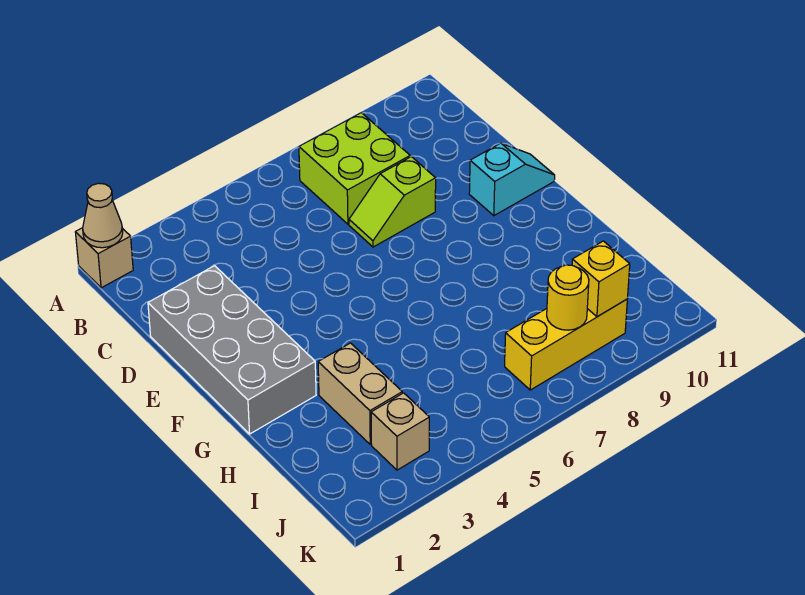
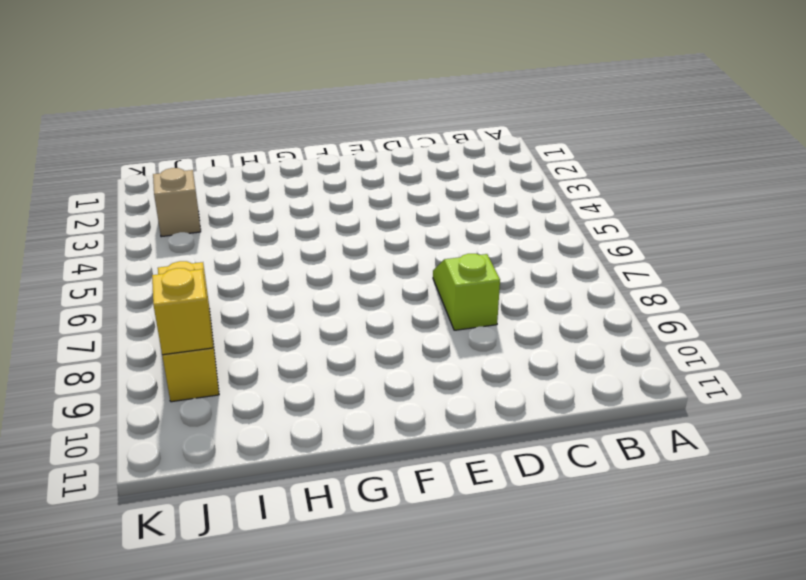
none -> tan 1x1 brick [75,228,133,288]
none -> lime 2x2 brick [299,113,410,224]

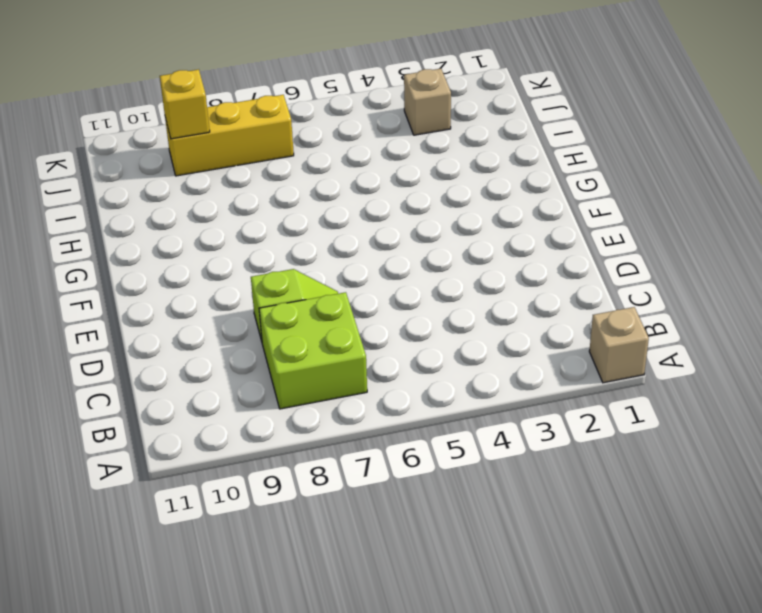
none -> grey 2x4 brick [148,266,316,434]
none -> cyan 1x2 slope [469,143,555,216]

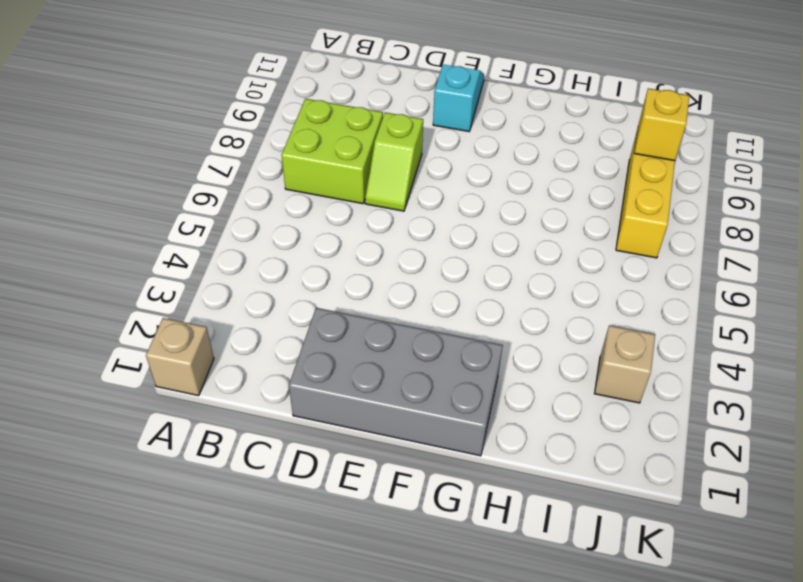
none -> tan 1x2 brick [318,343,402,444]
none -> tan 1x1 cone [83,183,123,248]

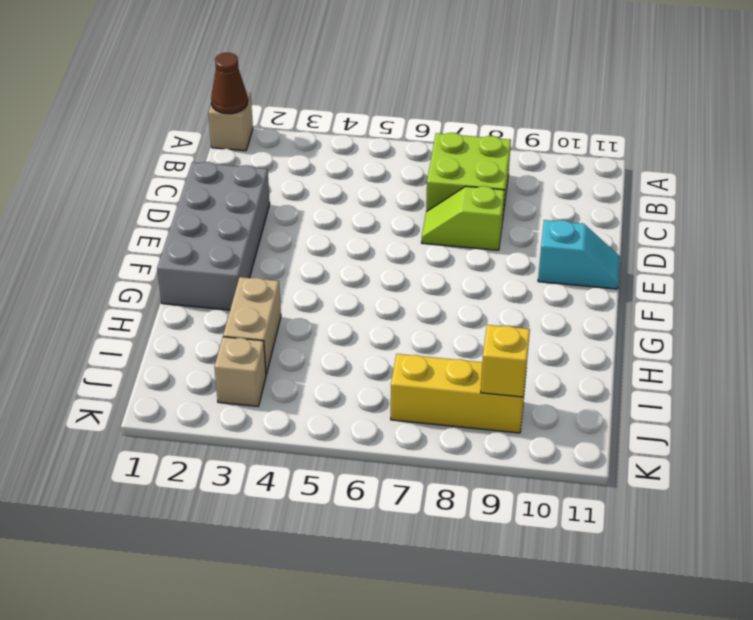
brown 1x1 cone [211,53,248,114] -> tan 1x1 cone [83,183,123,248]
none -> yellow 1x1 round brick [547,265,589,330]

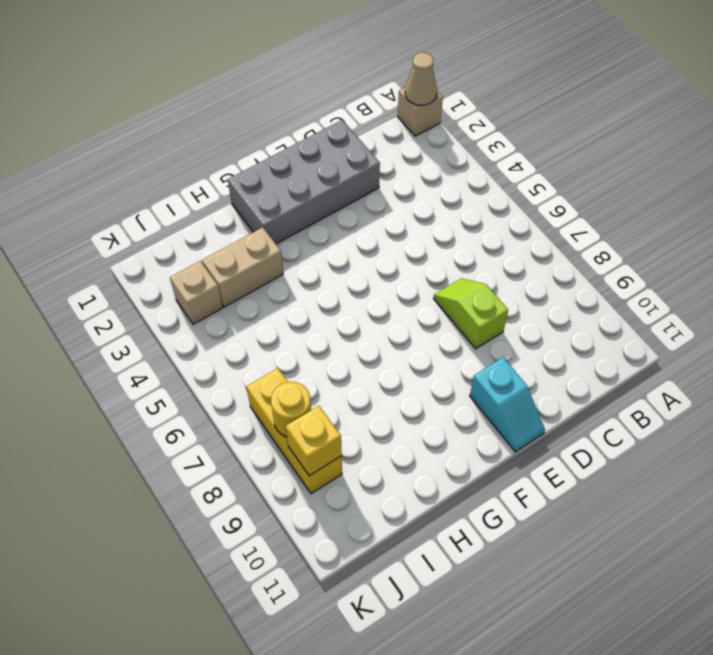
none -> lime 2x2 brick [299,113,410,224]

